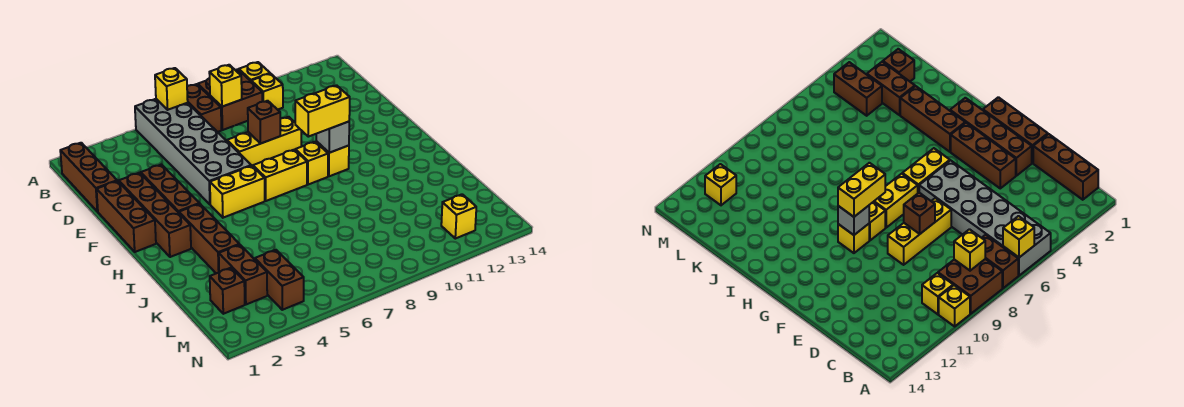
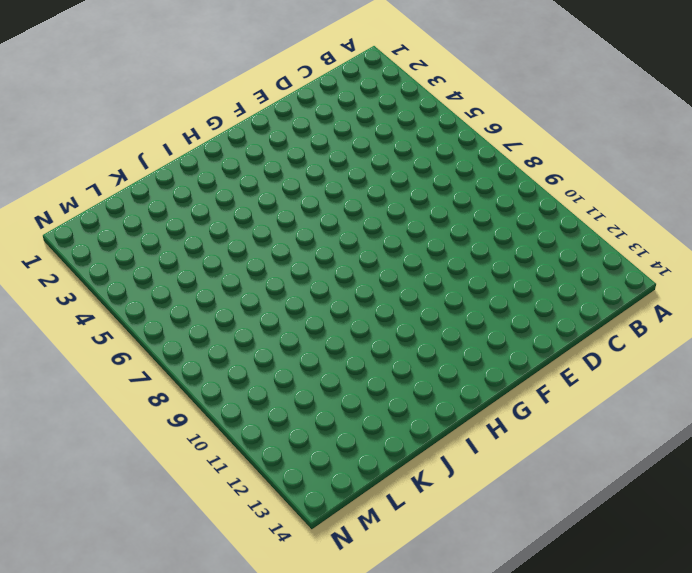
none -> grey 2x6 brick [135,99,251,204]
none -> brown 1x2 brick [187,84,221,132]
none -> brown 2x2 brick [198,69,262,130]

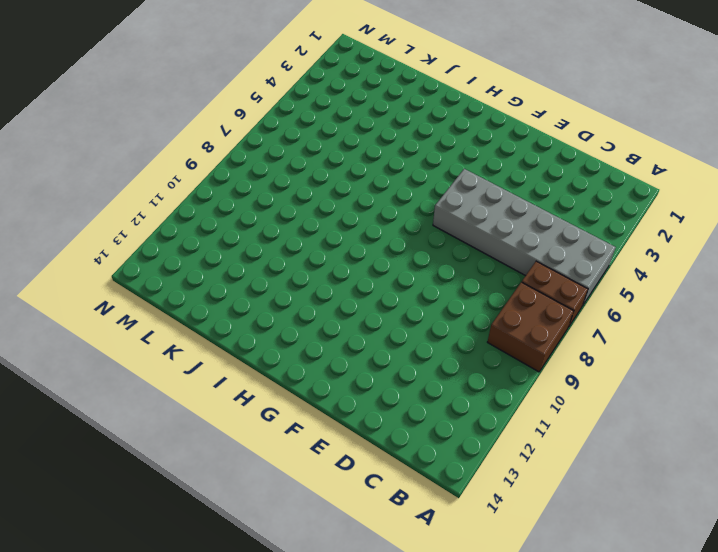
none -> yellow 1x1 brick [239,62,270,81]
none -> brown 1x3 brick [60,143,117,212]
none -> yellow 1x1 brick [251,74,283,110]

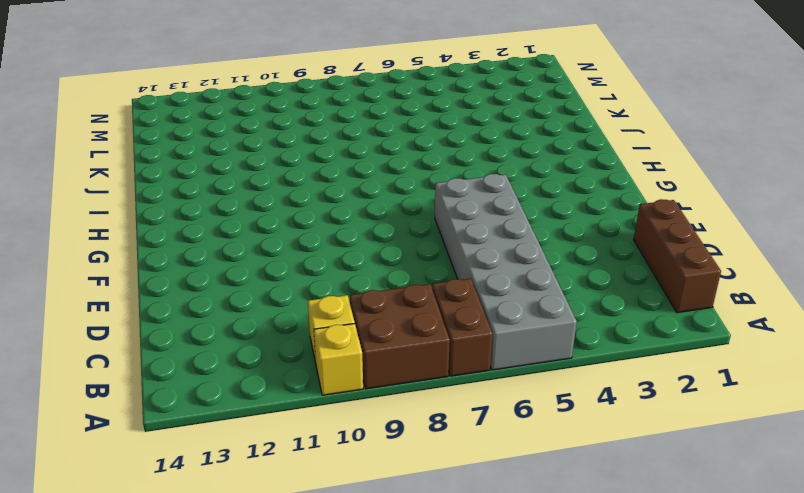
none -> brown 1x3 brick [97,181,156,252]
none -> brown 1x4 brick [119,173,191,257]
none -> brown 1x3 brick [141,165,199,213]

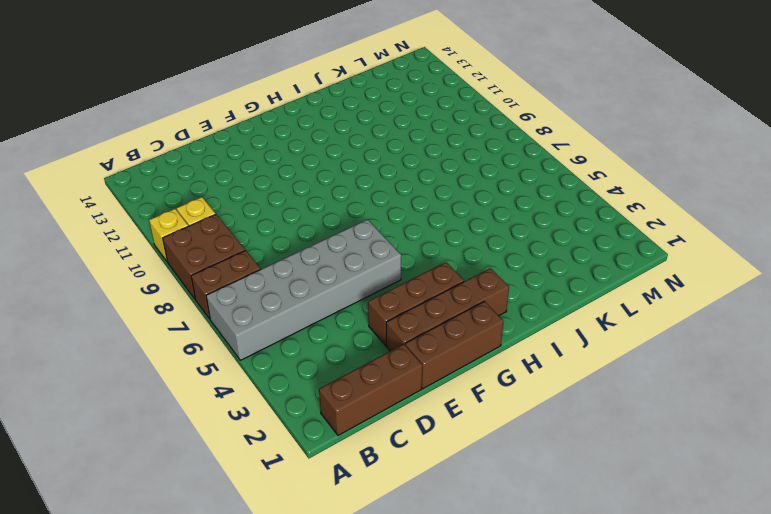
none -> yellow 1x3 brick [227,117,301,166]
none -> yellow 1x2 brick [210,166,265,218]
none -> yellow 1x2 brick [253,150,307,201]

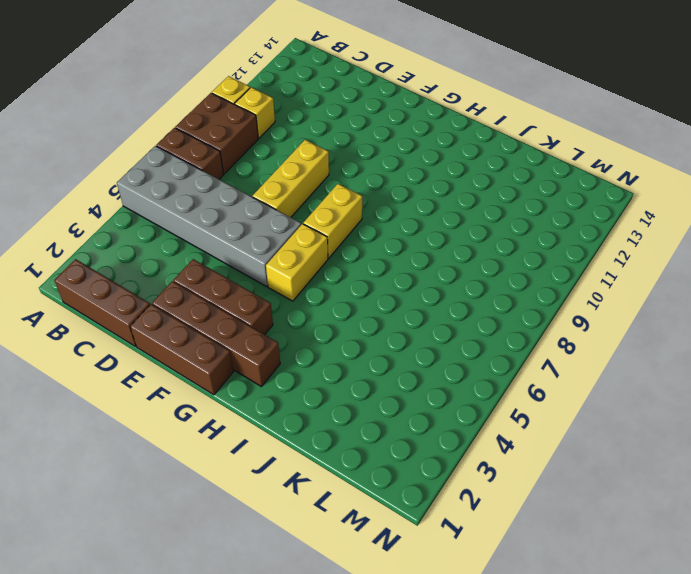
none -> yellow 1x1 brick [295,142,328,185]
none -> yellow 1x1 brick [316,141,349,176]
none -> brown 1x3 brick [179,204,239,273]

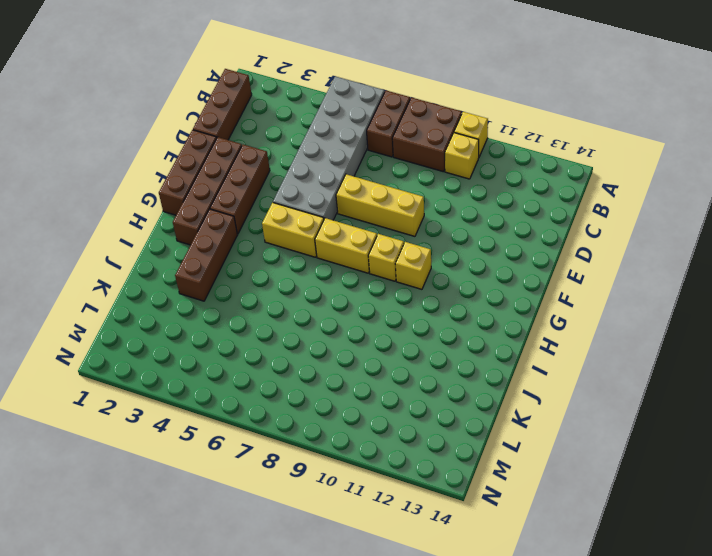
none -> brown 1x2 brick [219,245,267,304]
none -> brown 1x1 brick [210,268,245,314]
none -> brown 1x2 brick [255,250,304,310]

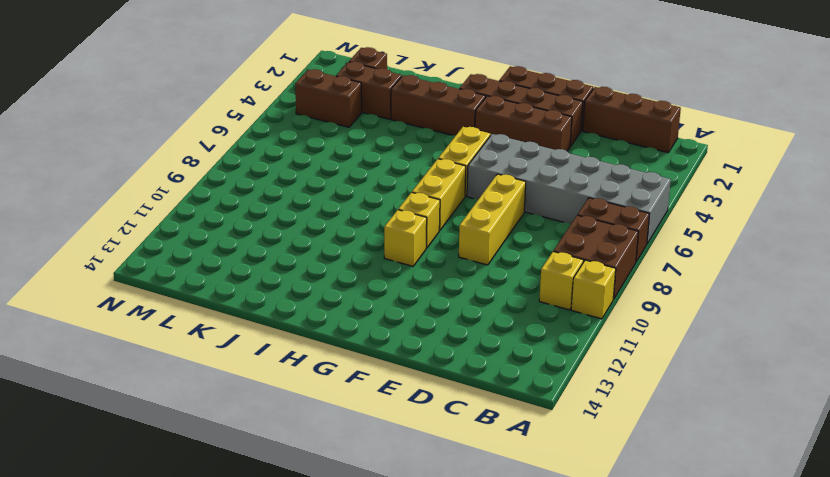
none -> yellow 1x1 brick [441,194,476,239]
none -> yellow 1x1 brick [155,68,188,110]
none -> yellow 1x1 brick [209,65,242,107]

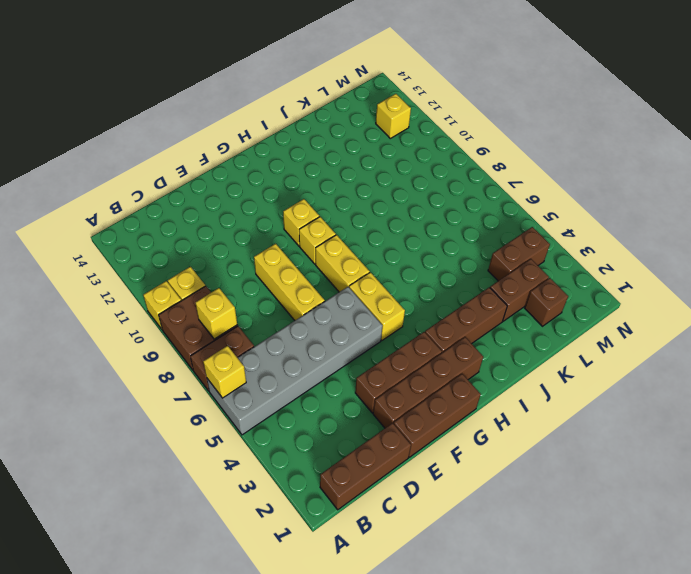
none -> brown 1x1 brick [248,101,280,143]
none -> grey 1x1 brick [316,122,349,153]
none -> yellow 1x2 brick [295,85,350,137]

